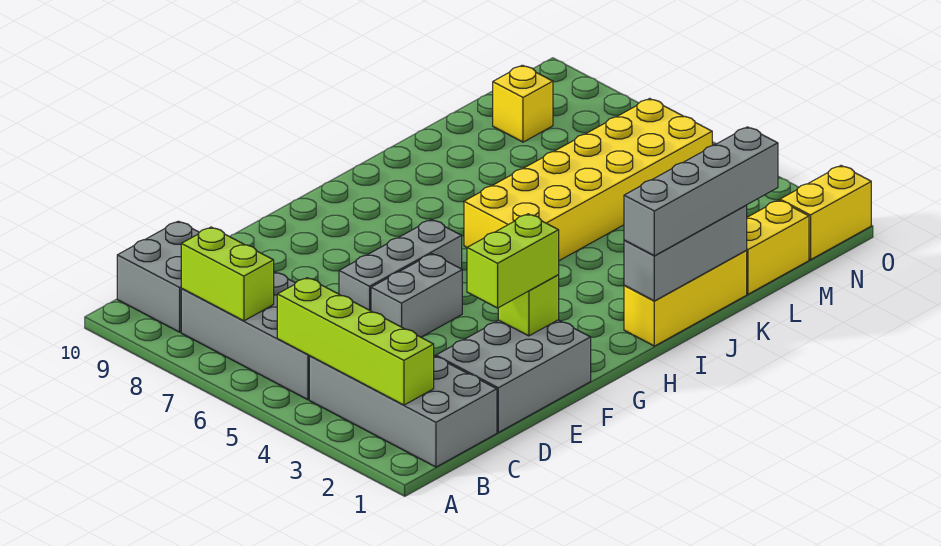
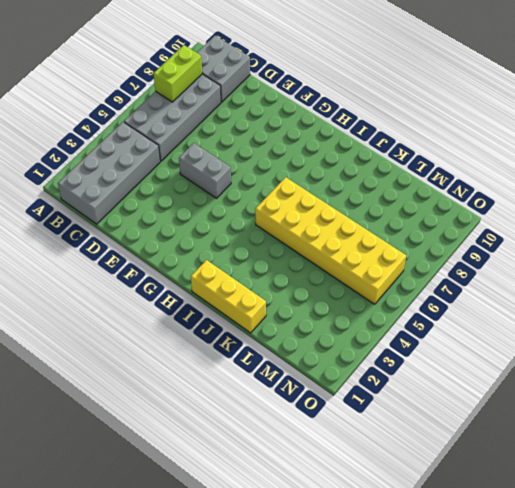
none -> grey 2x3 brick [436,320,591,432]
none -> grey 1x3 brick [339,220,462,311]
none -> yellow 1x2 brick [746,200,809,294]

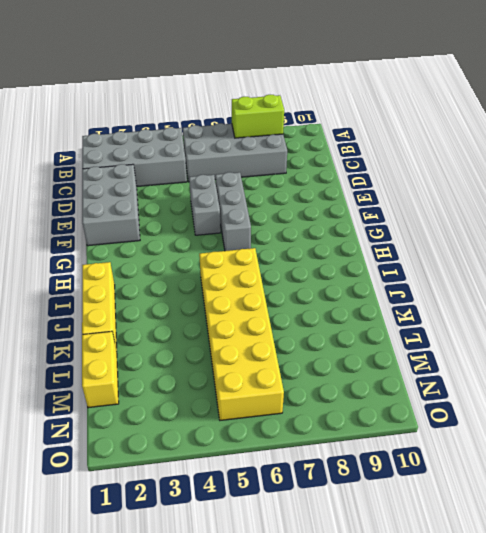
none -> grey 2x2 brick [117,221,199,332]
none -> yellow 1x1 brick [493,65,553,142]
none -> yellow 1x2 brick [780,166,871,260]

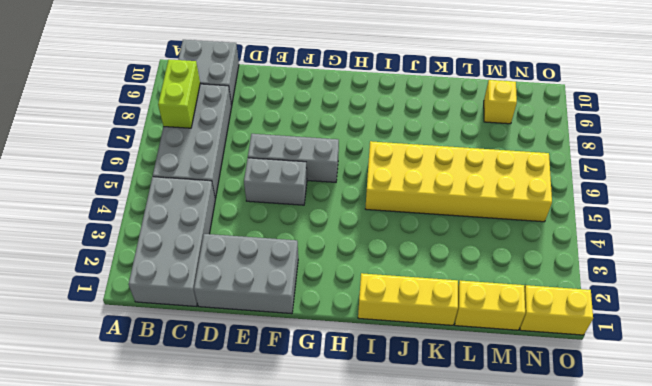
none -> lime 1x4 brick [277,278,434,405]
none -> lime 1x1 brick [498,275,559,336]
none -> grey 1x3 brick [624,206,747,301]

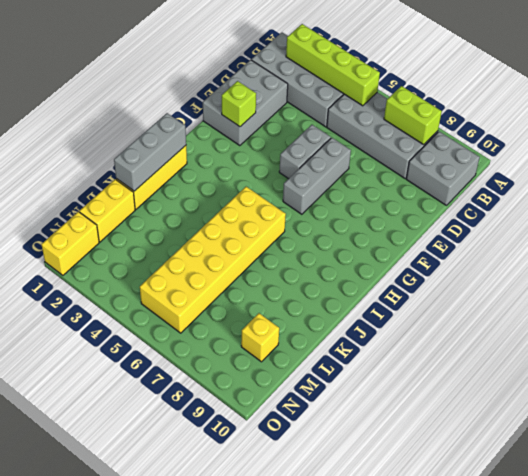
none -> lime 1x2 brick [467,214,559,308]
none -> grey 1x4 brick [624,127,778,256]

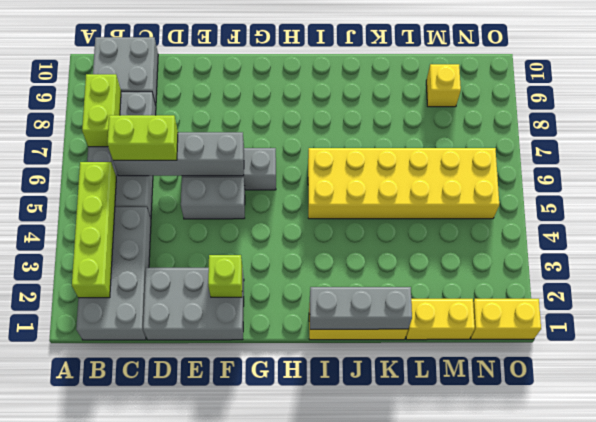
grey 1x4 brick [113,132,244,176] -> grey 1x4 brick moved to [624,127,778,256]
lime 1x2 brick [107,115,178,160] -> lime 1x2 brick moved to [467,214,559,308]

